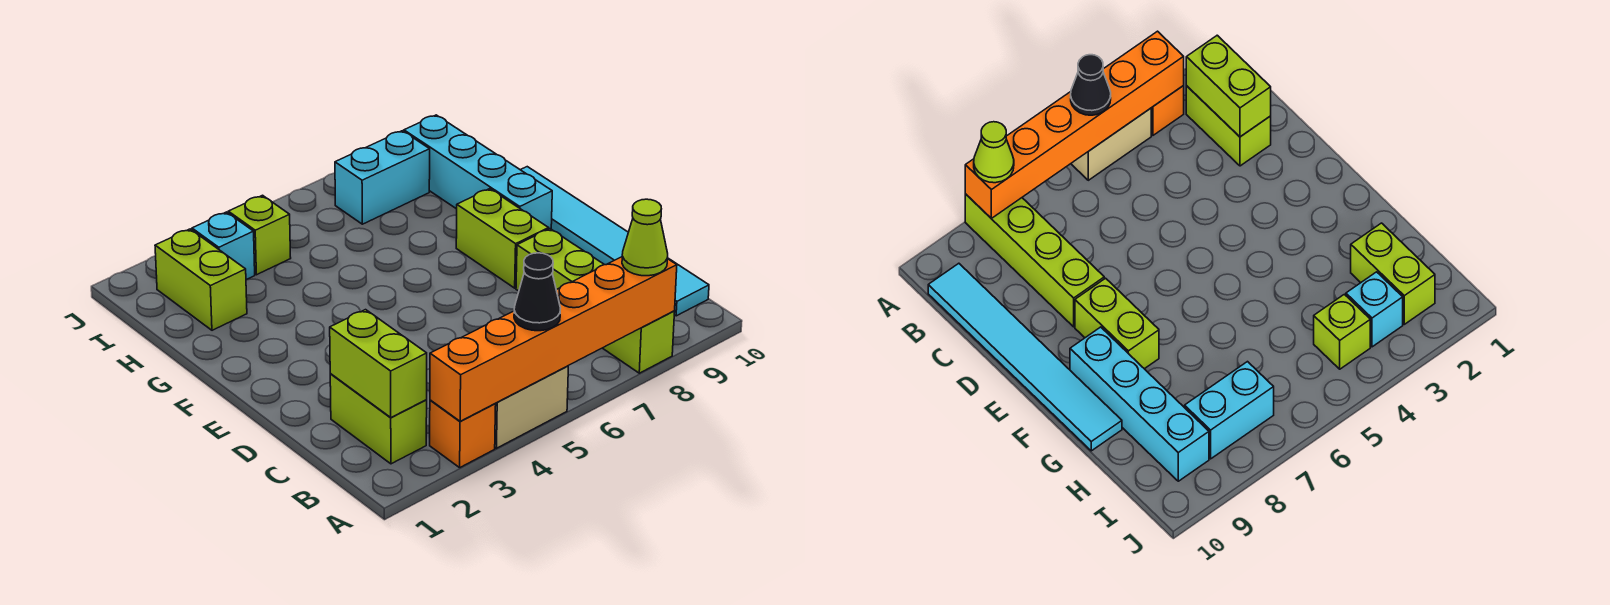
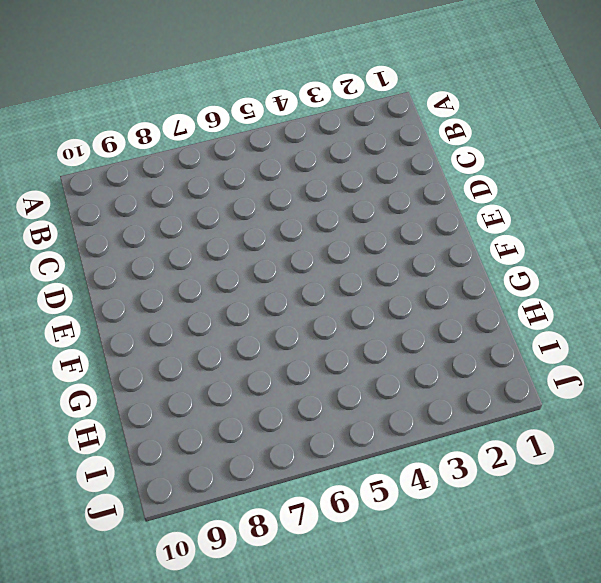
none -> orange 1x1 brick [430,400,496,468]
none -> tan 1x2 brick [495,366,568,448]
none -> lime 1x4 brick [516,229,675,373]

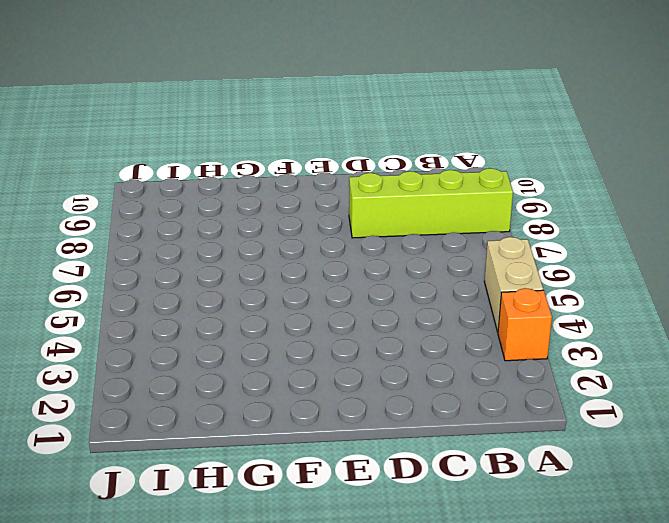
none -> lime 1x2 brick [330,374,427,464]
none -> cyan 1x6 tile [521,167,709,316]
none -> lime 1x2 brick [456,189,549,288]

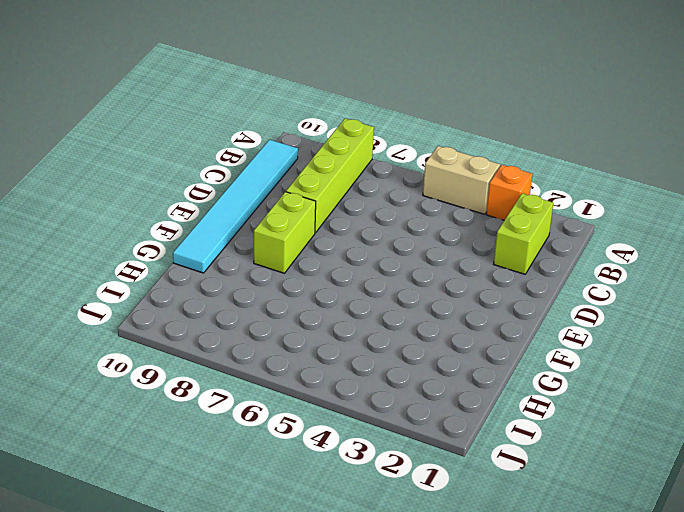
none -> cyan 1x4 brick [404,115,552,229]
none -> lime 1x2 brick [155,229,247,330]
none -> cyan 1x1 brick [192,212,255,280]

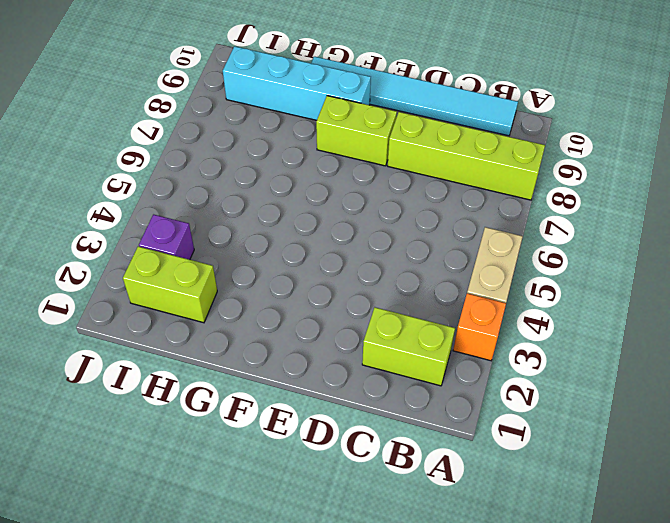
purple 1x1 brick [139,215,194,260] -> cyan 1x1 brick [192,212,255,280]
none -> lime 1x1 brick [228,195,291,275]
none -> cyan 1x2 brick [335,131,430,224]
none -> orange 1x6 brick [430,257,677,421]

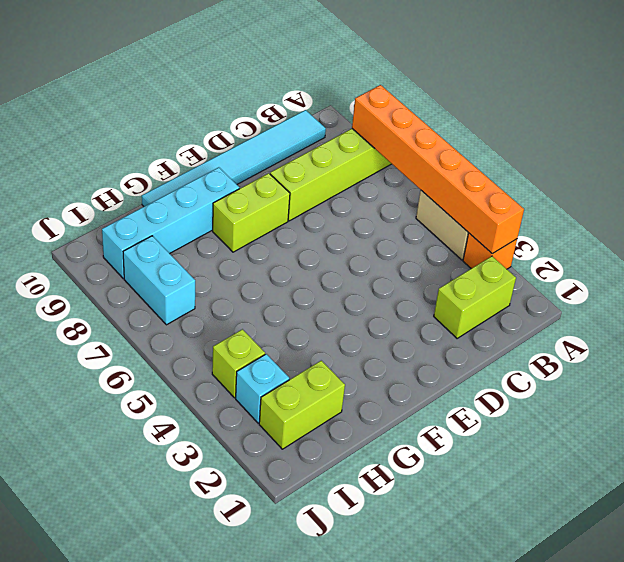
none -> lime 1x2 brick [330,310,427,418]
none -> black 1x1 cone [514,253,560,331]
none -> lime 1x1 cone [622,199,668,276]

